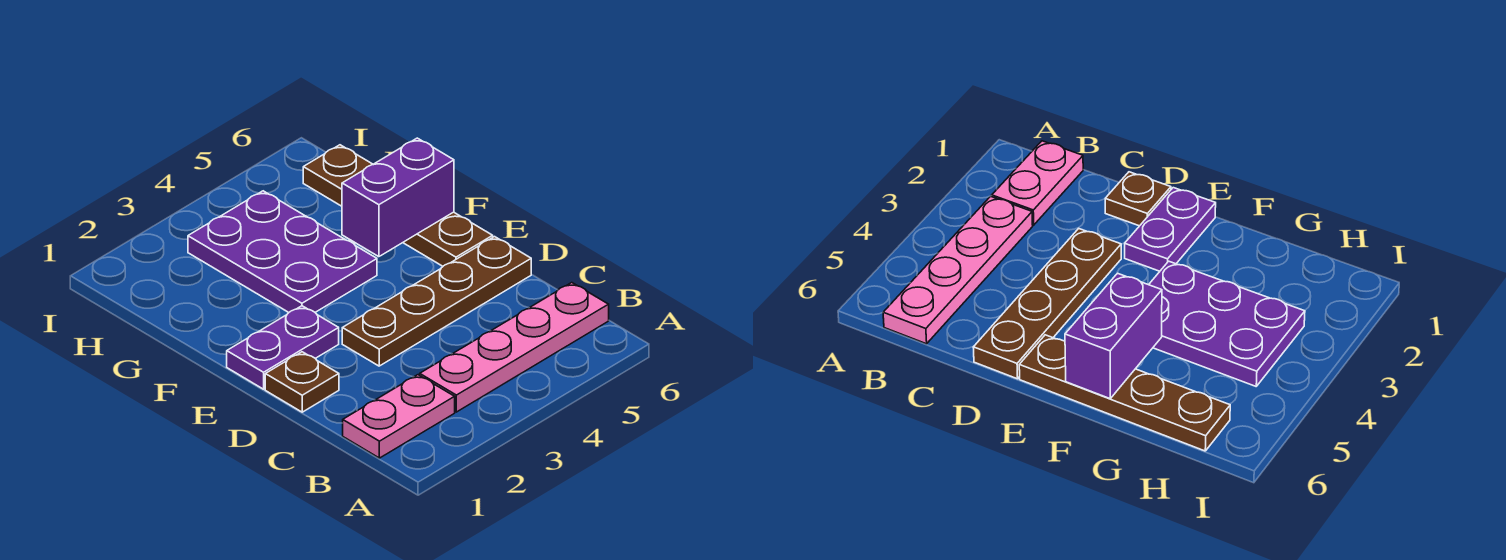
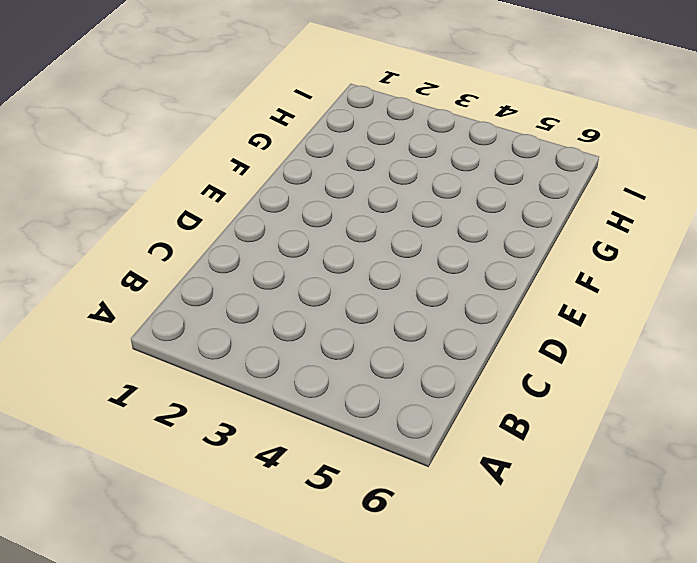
none -> pink 1x2 plate [343,375,455,458]
none -> pink 1x4 plate [420,283,609,412]

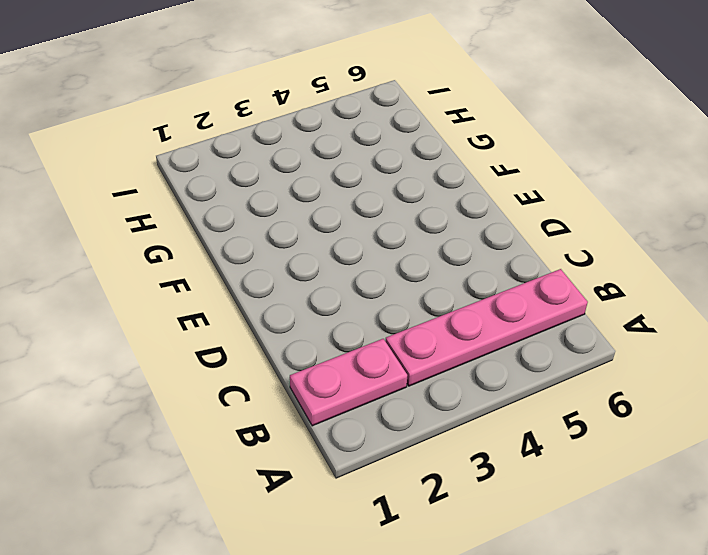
none -> brown 1x1 plate [265,352,339,412]
none -> brown 1x4 plate [342,237,531,366]

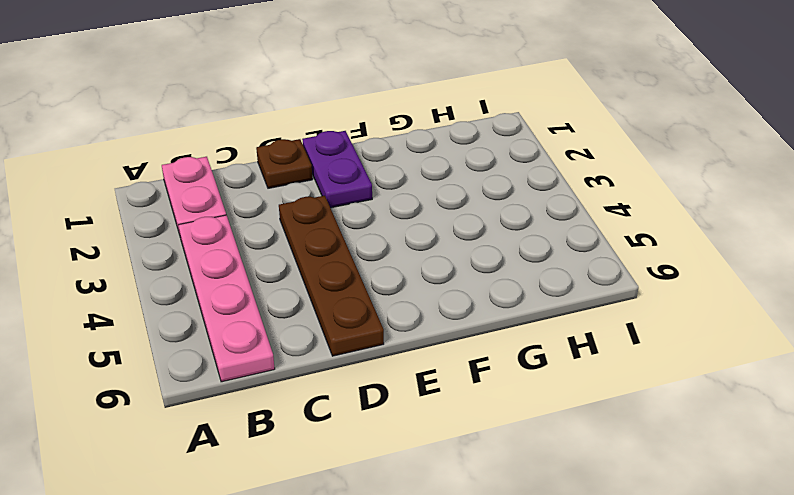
none -> brown 1x4 plate [303,145,493,266]
none -> purple 2x3 plate [188,191,377,312]

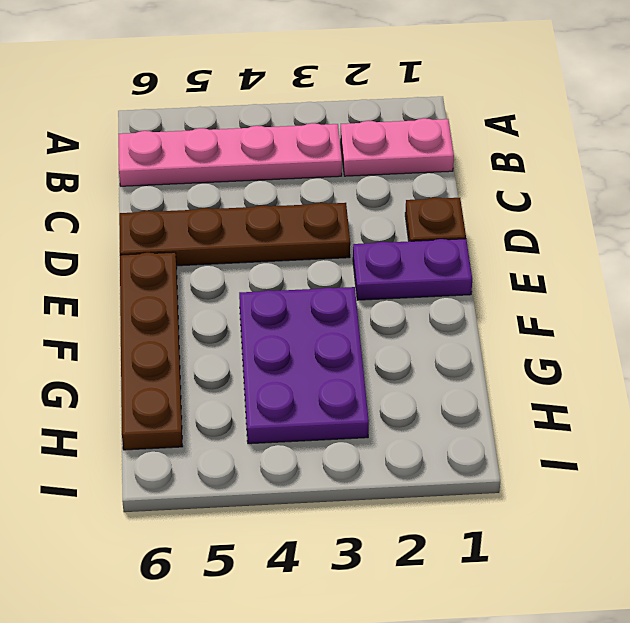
none -> purple 1x2 brick [342,138,454,257]

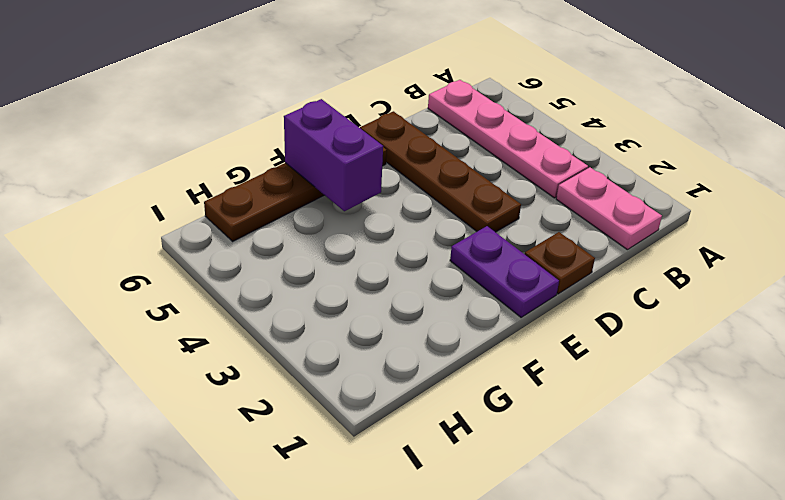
none -> purple 2x3 plate [188,191,377,312]

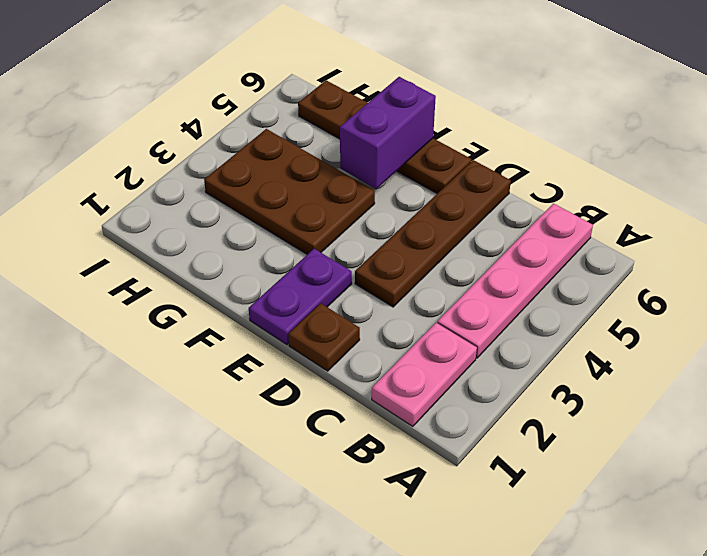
brown 2x3 plate [204,129,375,254] -> purple 2x3 plate [188,191,377,312]

